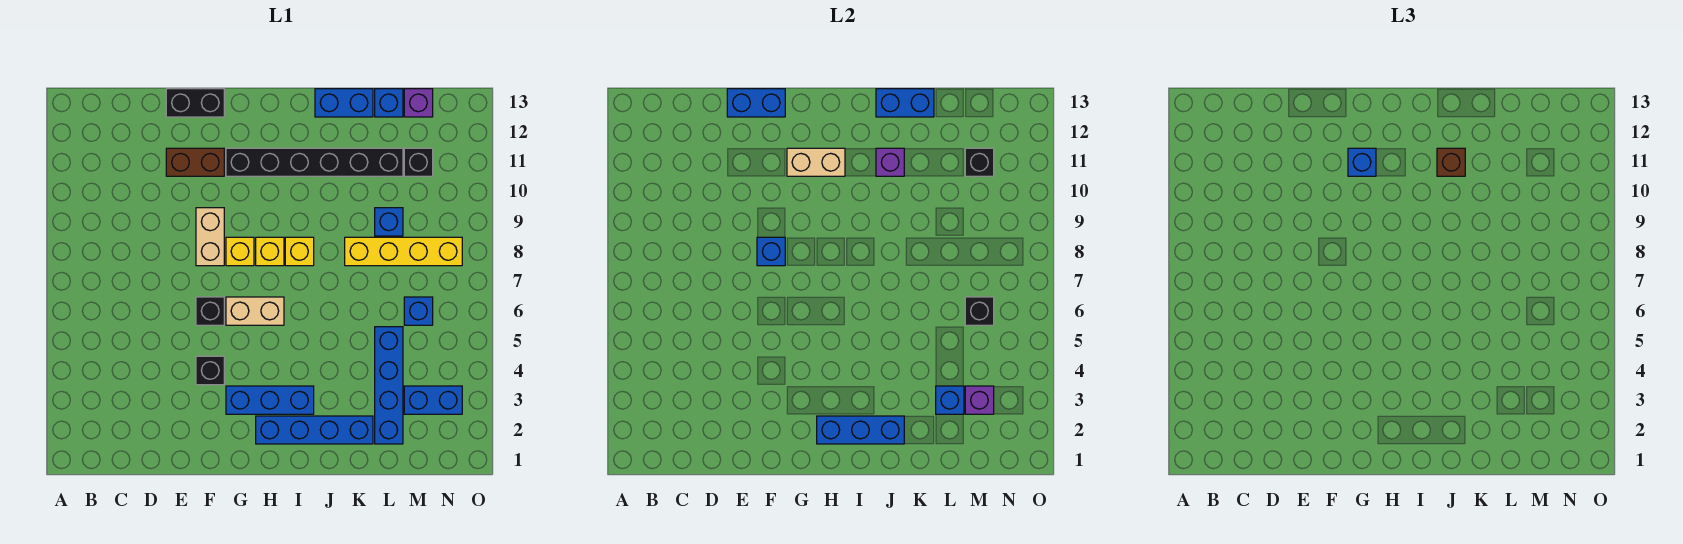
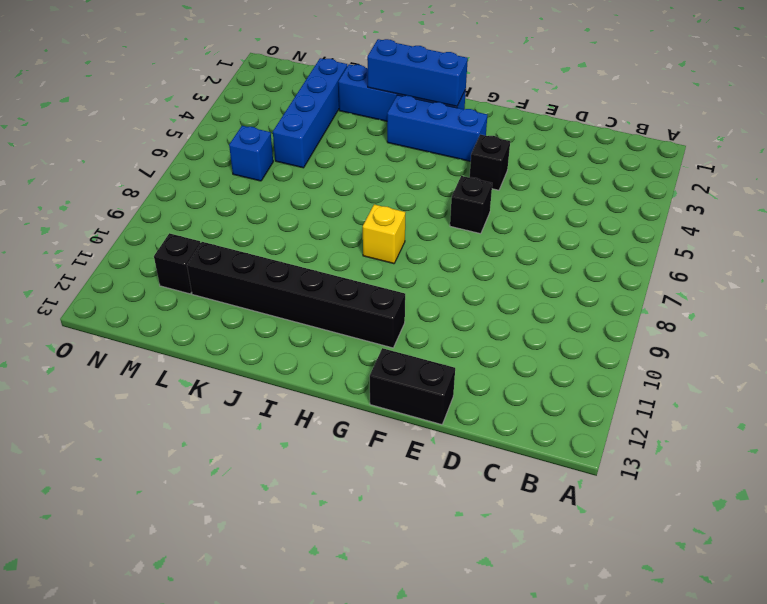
none -> brown 1x2 brick [166,148,224,176]
none -> tan 1x2 brick [196,208,224,266]
none -> tan 1x2 brick [226,297,284,325]
none -> yellow 1x1 brick [226,237,254,266]

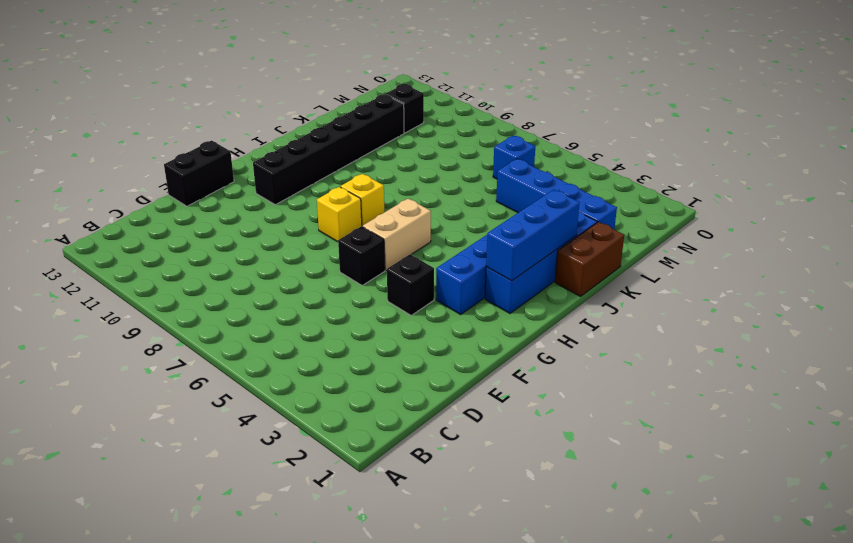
brown 1x2 brick [555,222,624,296] -> brown 1x2 brick moved to [166,148,224,176]
none -> tan 1x2 brick [196,208,224,266]
none -> yellow 1x1 brick [285,237,314,266]
none -> blue 1x2 brick [315,89,373,117]
none -> yellow 1x4 brick [345,237,462,266]

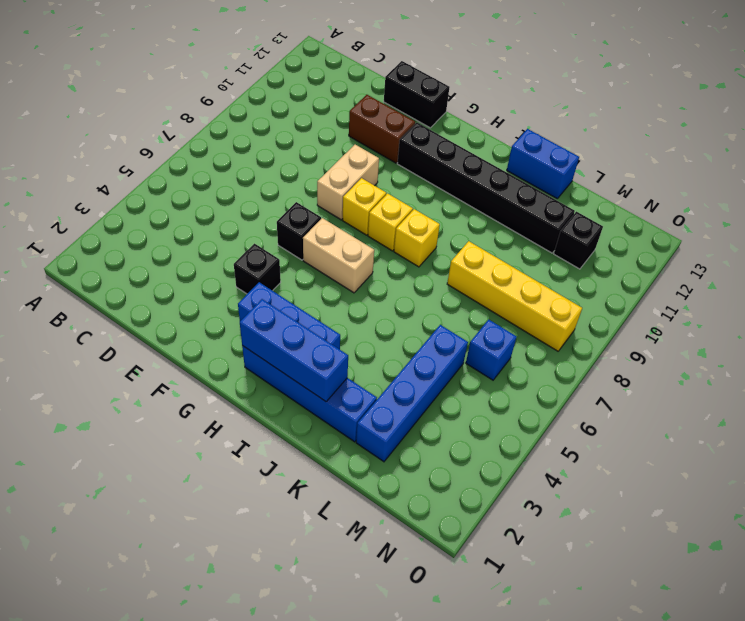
none -> blue 1x1 brick [375,208,403,236]
none -> blue 1x1 brick [375,89,403,117]
none -> blue 1x2 brick [404,386,462,414]
none -> purple 1x1 brick [404,89,433,117]

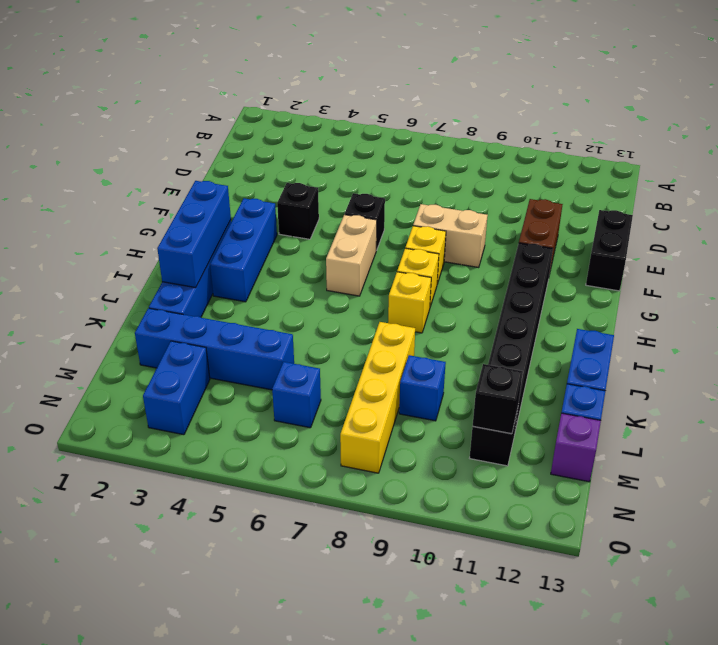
none -> blue 1x2 brick [727,89,785,117]
none -> blue 1x1 brick [757,237,785,266]
none -> tan 1x2 brick [787,148,845,176]
none -> purple 1x1 brick [876,148,904,176]

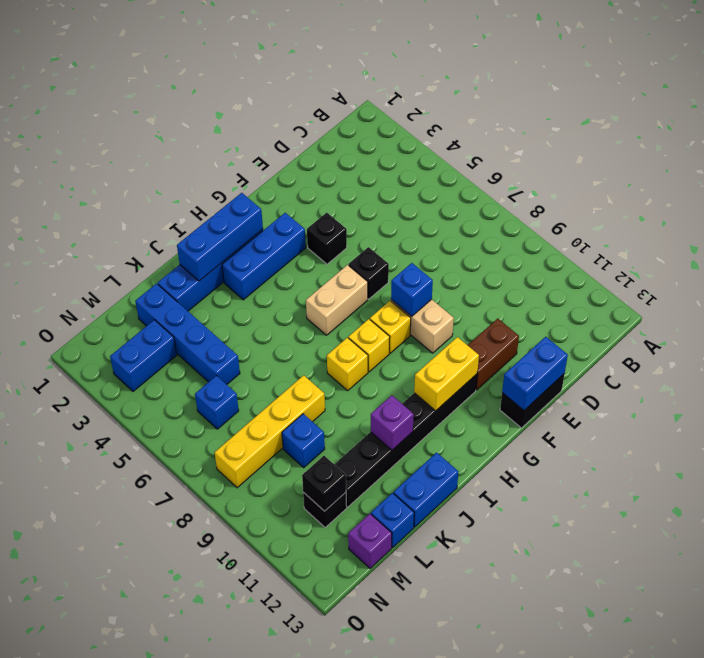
yellow 1x2 brick [414,337,479,411] -> tan 1x2 brick [787,148,845,176]
none -> blue 1x2 brick [876,89,934,117]
none -> blue 1x1 brick [936,386,964,414]
none -> purple 1x1 brick [965,386,994,414]
none -> black 1x1 brick [965,297,994,325]

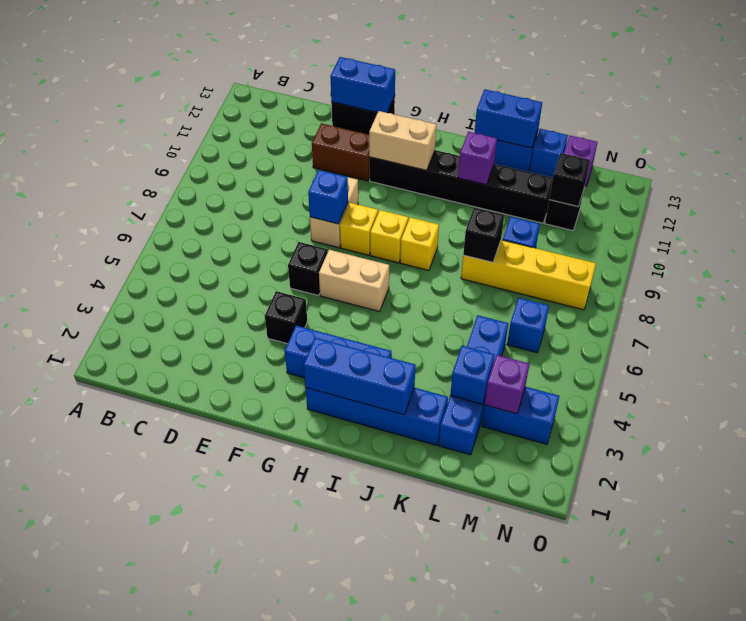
black 1x1 brick [463,208,504,262] -> black 1x1 brick moved to [965,297,994,325]
none -> blue 1x1 brick [1348,148,1376,176]
none -> brown 1x1 brick [1437,148,1465,176]

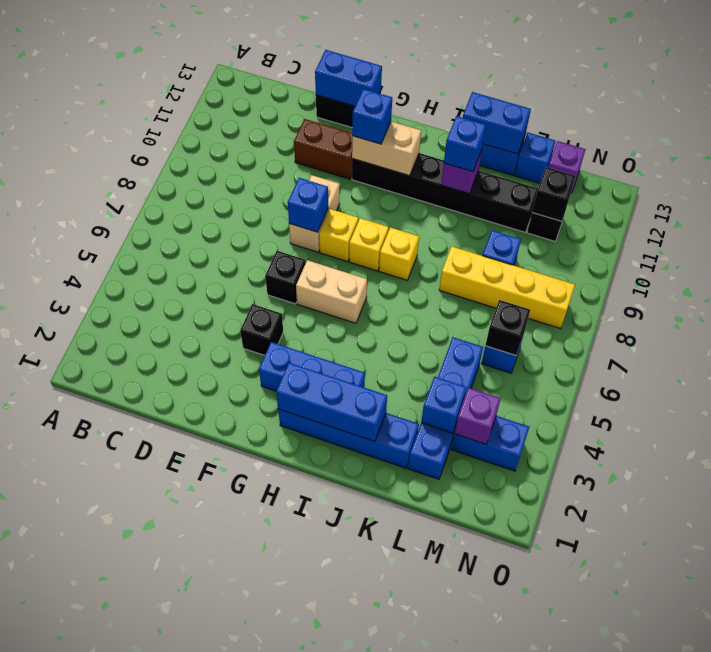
blue 1x1 brick [444,116,486,172] -> brown 1x1 brick [1437,148,1465,176]

